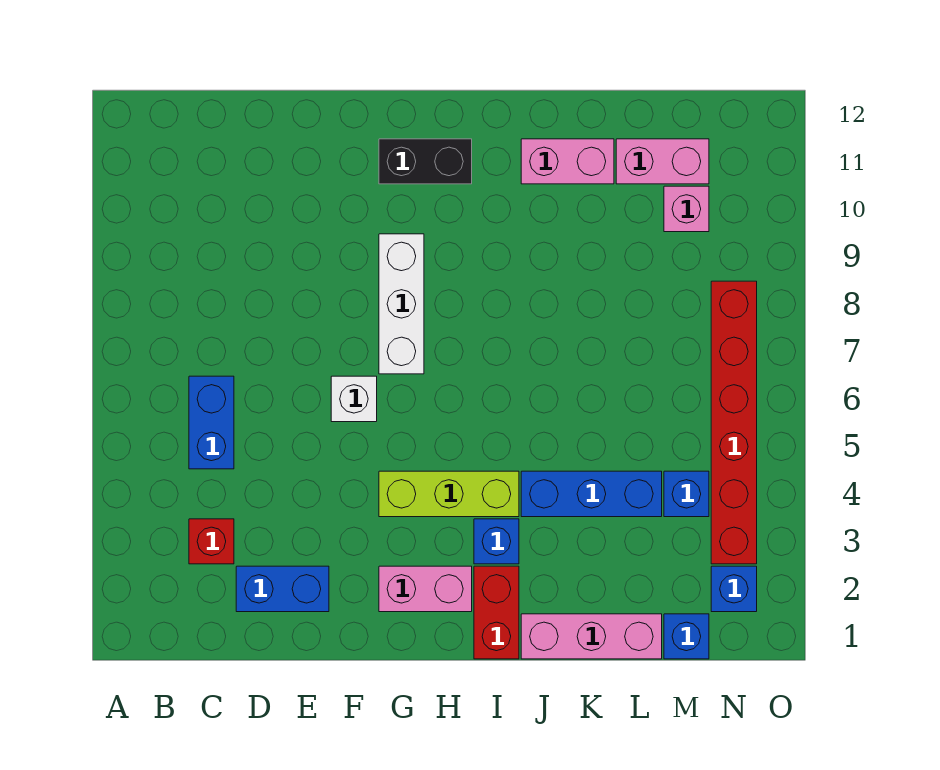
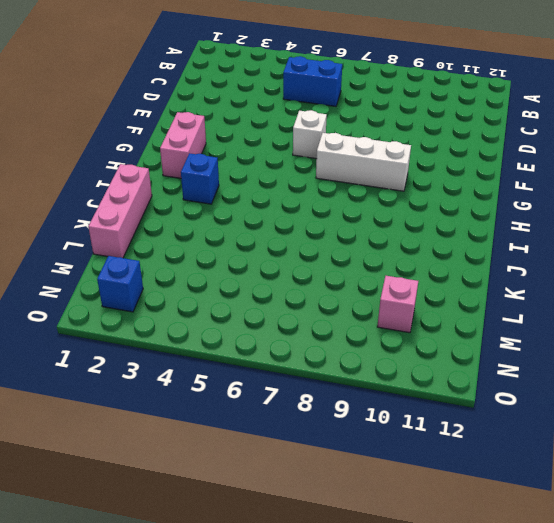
none -> red 1x1 brick [189,519,234,564]
none -> blue 1x2 brick [236,566,329,612]
none -> lime 1x3 brick [379,471,519,517]

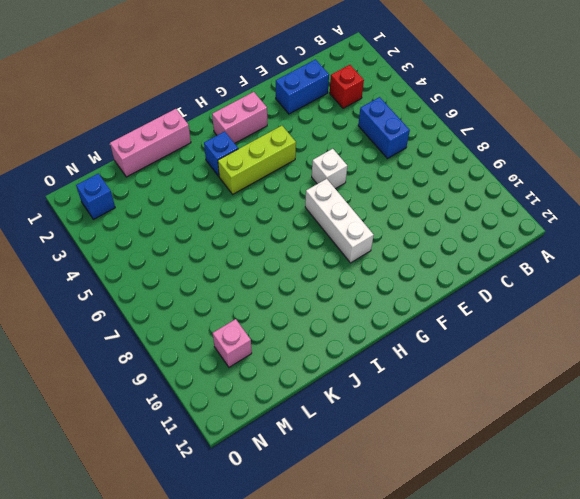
none -> black 1x2 brick [379,139,472,184]
none -> red 1x2 brick [474,566,519,659]
none -> blue 1x3 brick [521,471,662,517]

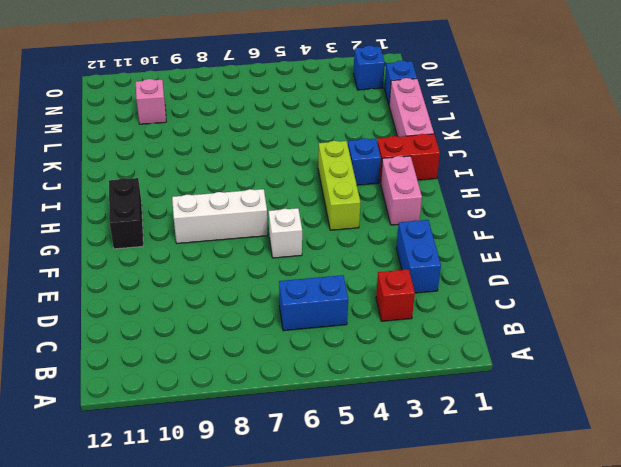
none -> blue 1x3 brick [521,471,662,517]
none -> pink 1x2 brick [521,139,614,184]
none -> pink 1x2 brick [616,139,709,184]

